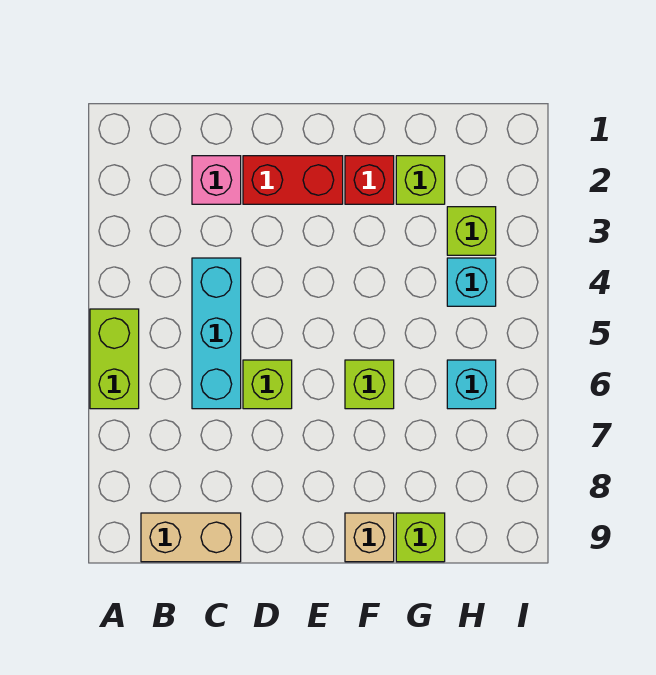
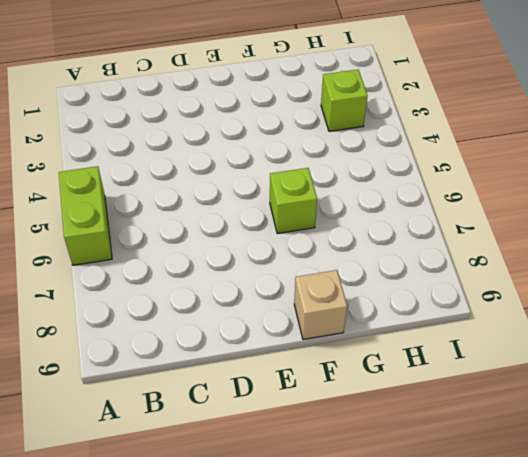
none -> tan 1x2 brick [141,513,241,562]
none -> pink 1x1 brick [192,156,241,204]
none -> cyan 1x3 brick [192,258,241,409]

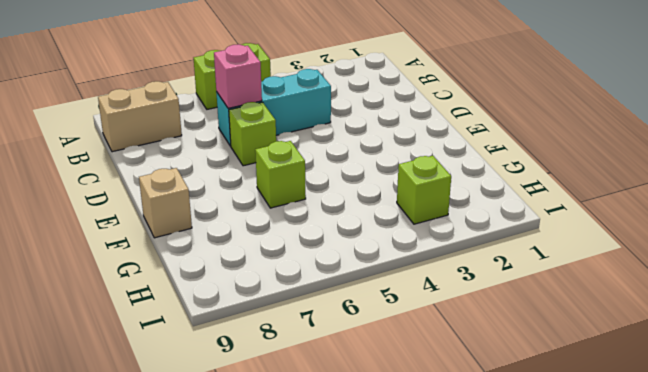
tan 1x2 brick [98,81,182,152] -> tan 1x2 brick turned to [141,513,241,562]
pink 1x1 brick [214,44,262,108] -> pink 1x1 brick moved to [192,156,241,204]
none -> red 1x2 brick [243,156,343,204]
none -> red 1x1 brick [345,156,394,204]
none -> lime 1x1 brick [396,156,445,204]

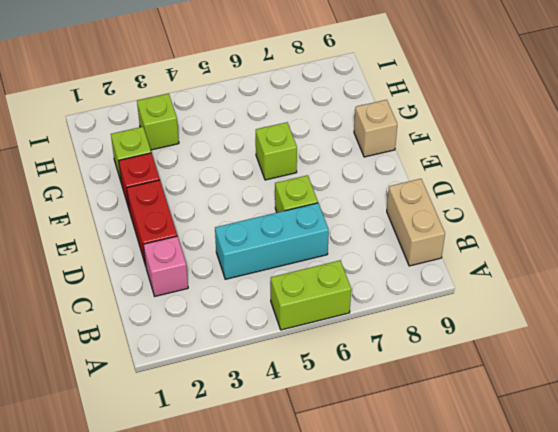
none -> lime 1x1 brick [396,513,445,562]
none -> cyan 1x1 brick [447,258,496,306]
none -> cyan 1x1 brick [447,360,496,409]

